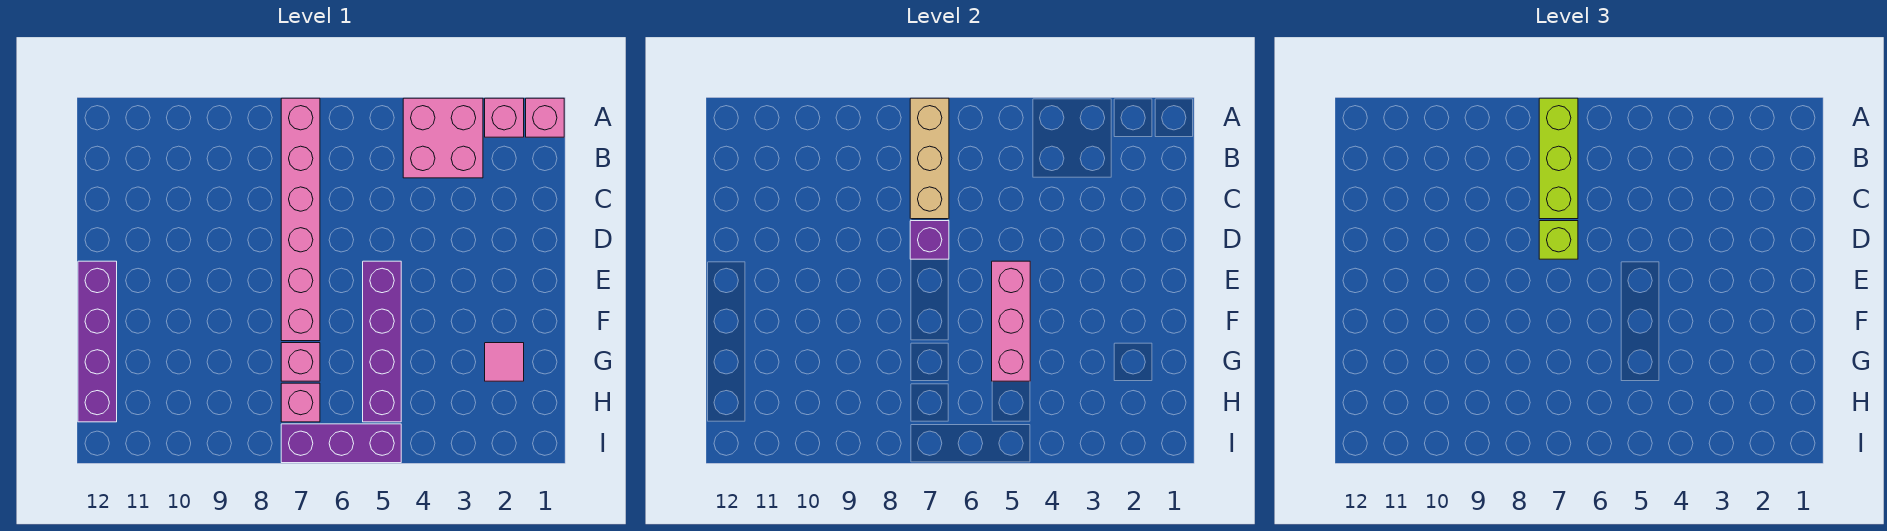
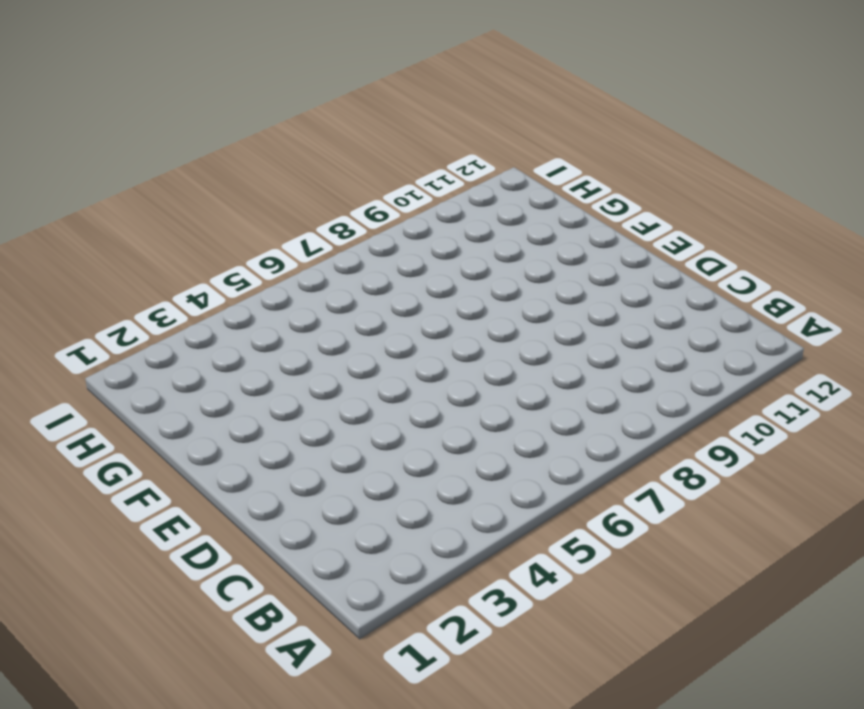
none -> pink 1x1 brick [526,98,564,137]
none -> pink 1x1 brick [485,98,524,137]
none -> pink 2x2 brick [403,98,483,178]

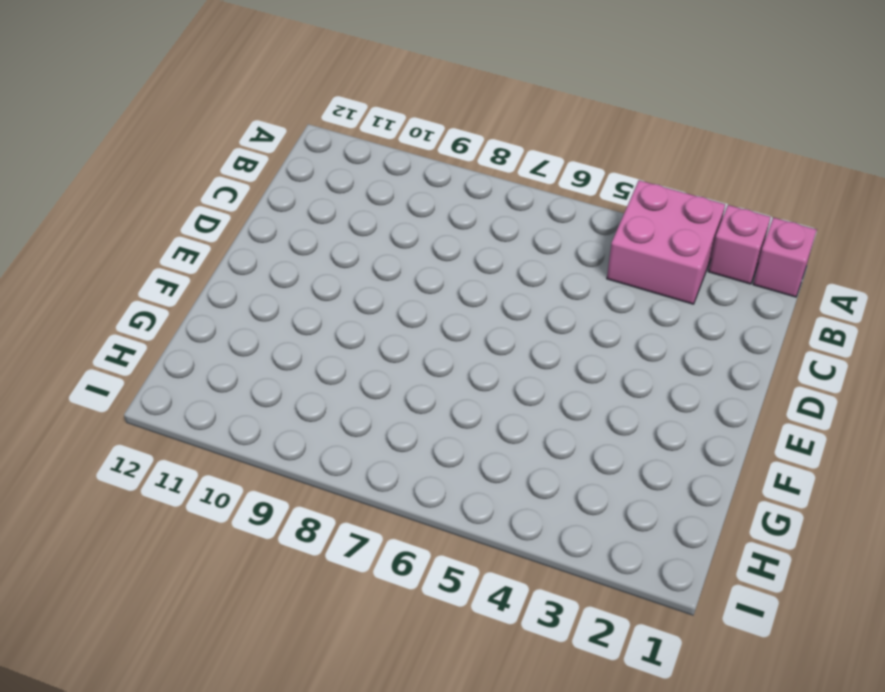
none -> pink 1x6 brick [281,98,320,341]
none -> purple 1x4 brick [363,261,401,422]
none -> purple 1x4 brick [78,261,117,422]

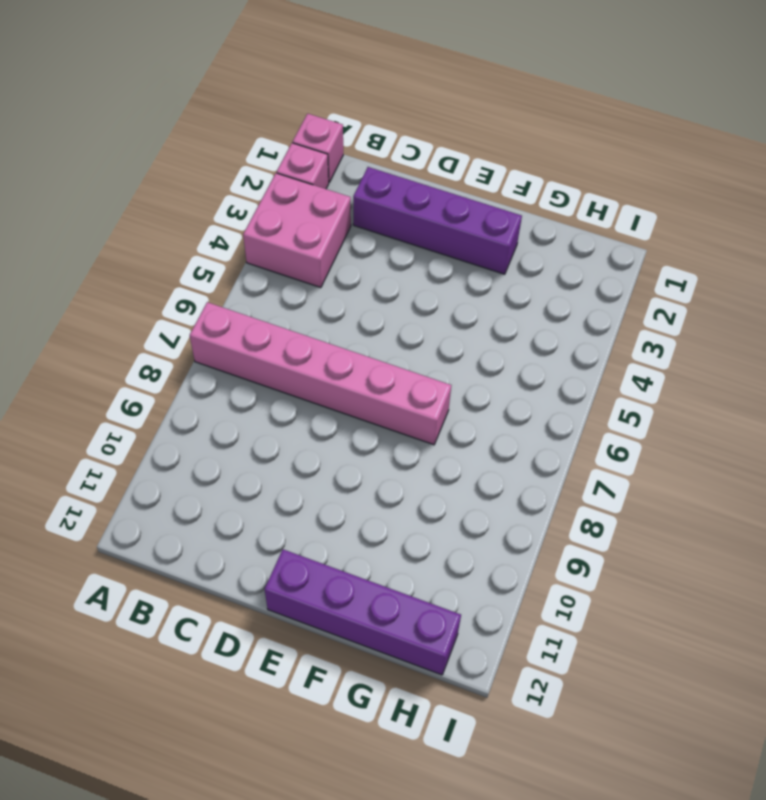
purple 1x4 brick [353,167,522,274] -> purple 1x4 brick moved to [363,261,401,422]
none -> pink 1x1 tile [485,343,524,381]
none -> pink 1x1 brick [281,343,320,381]
none -> pink 1x1 brick [281,383,320,422]

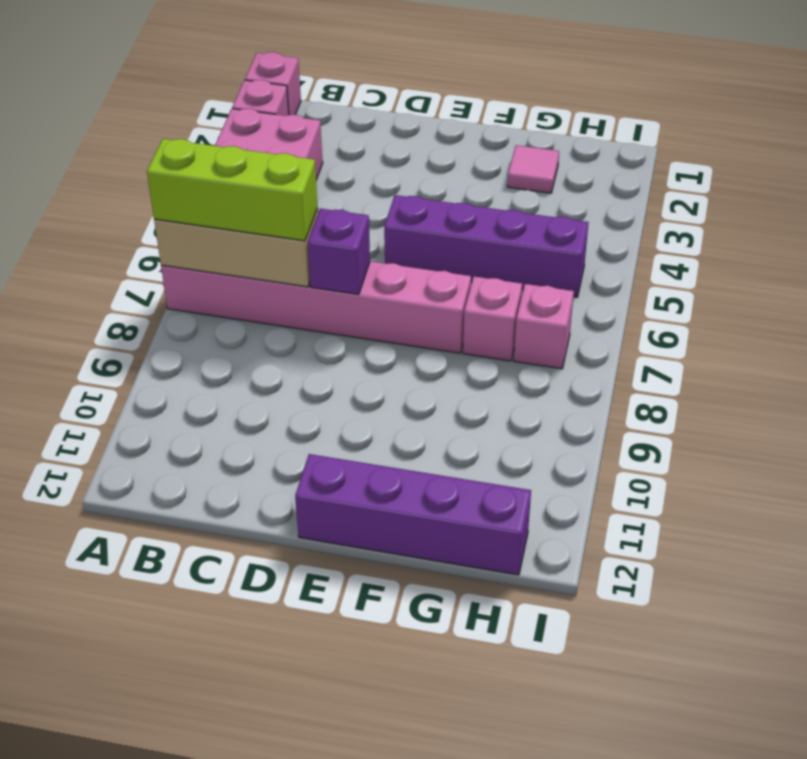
none -> purple 1x3 brick [281,424,401,463]
none -> pink 1x3 brick [992,261,1030,381]
none -> lime 1x1 brick [1539,221,1578,259]

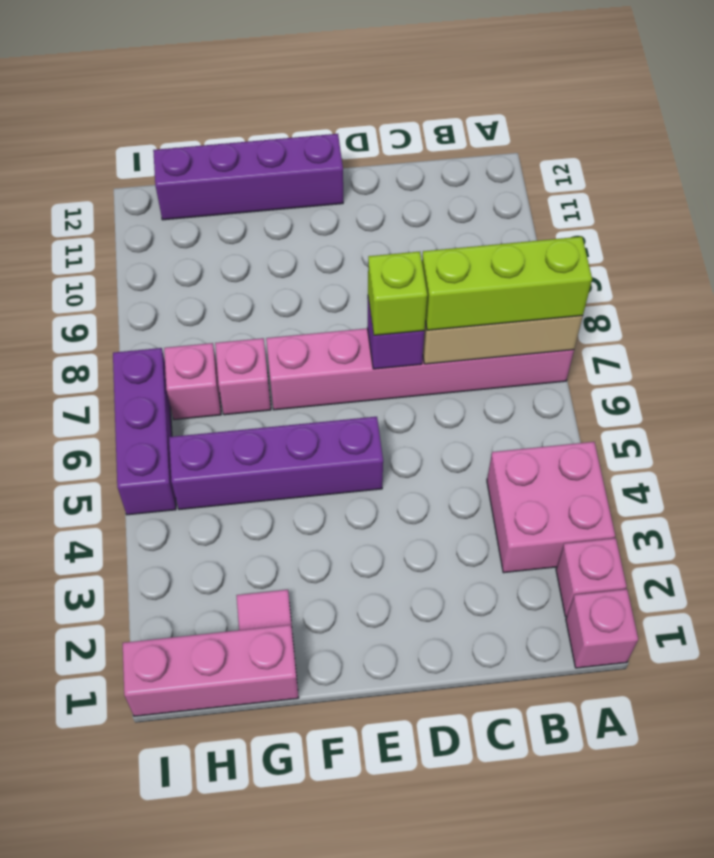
pink 1x3 brick [123,625,299,716] -> pink 1x3 brick moved to [992,261,1030,381]

